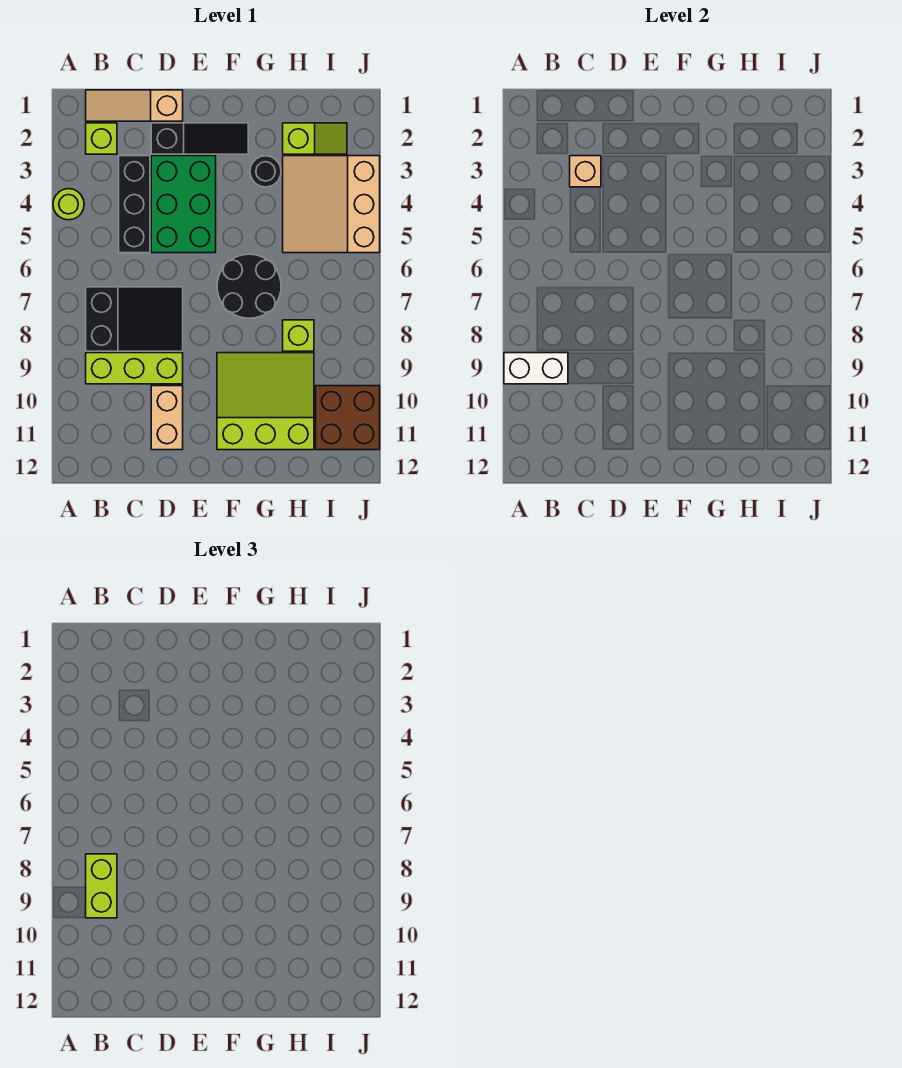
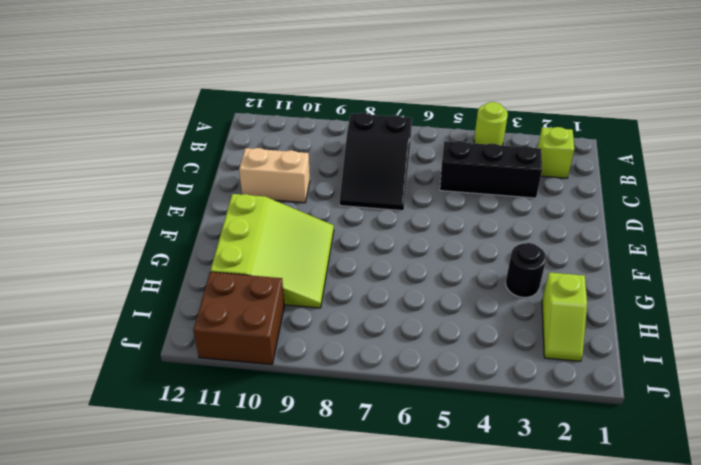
none -> tan 1x3 slope [86,90,183,121]
none -> lime 1x3 brick [86,353,183,384]
none -> black 1x3 slope [151,123,248,154]

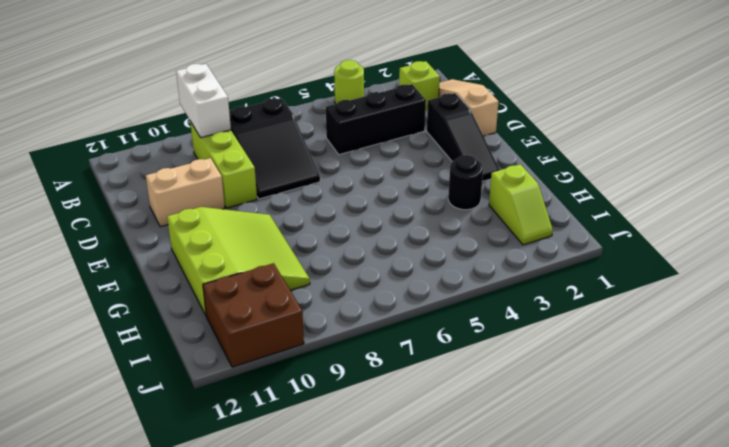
none -> green 2x3 brick [151,156,216,253]
none -> black 2x2 round brick [217,254,281,318]
none -> tan 3x3 slope [283,156,380,253]

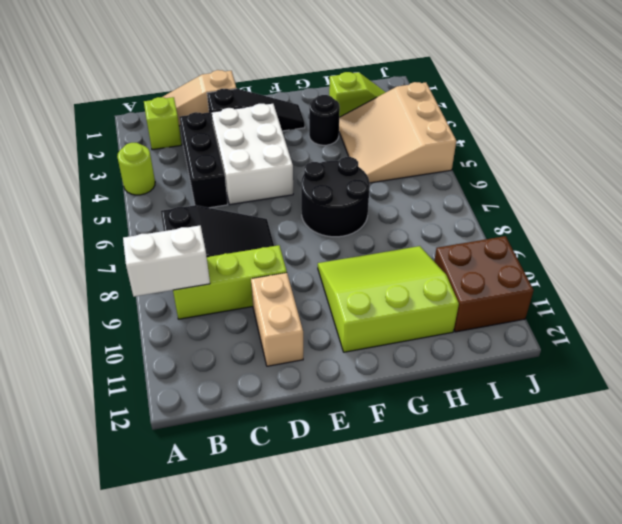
white 2x3 brick [212,104,293,205] -> green 2x3 brick [151,156,216,253]
none -> lime 1x1 brick [283,320,314,351]
none -> tan 1x1 brick [570,156,601,187]
none -> lime 1x2 brick [86,854,117,918]

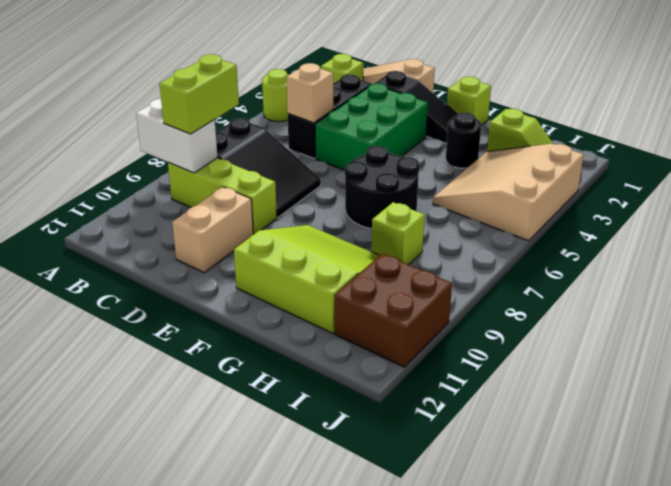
tan 1x1 brick [287,63,333,123] -> tan 1x1 brick moved to [570,156,601,187]
lime 1x1 brick [447,76,491,125] -> none

